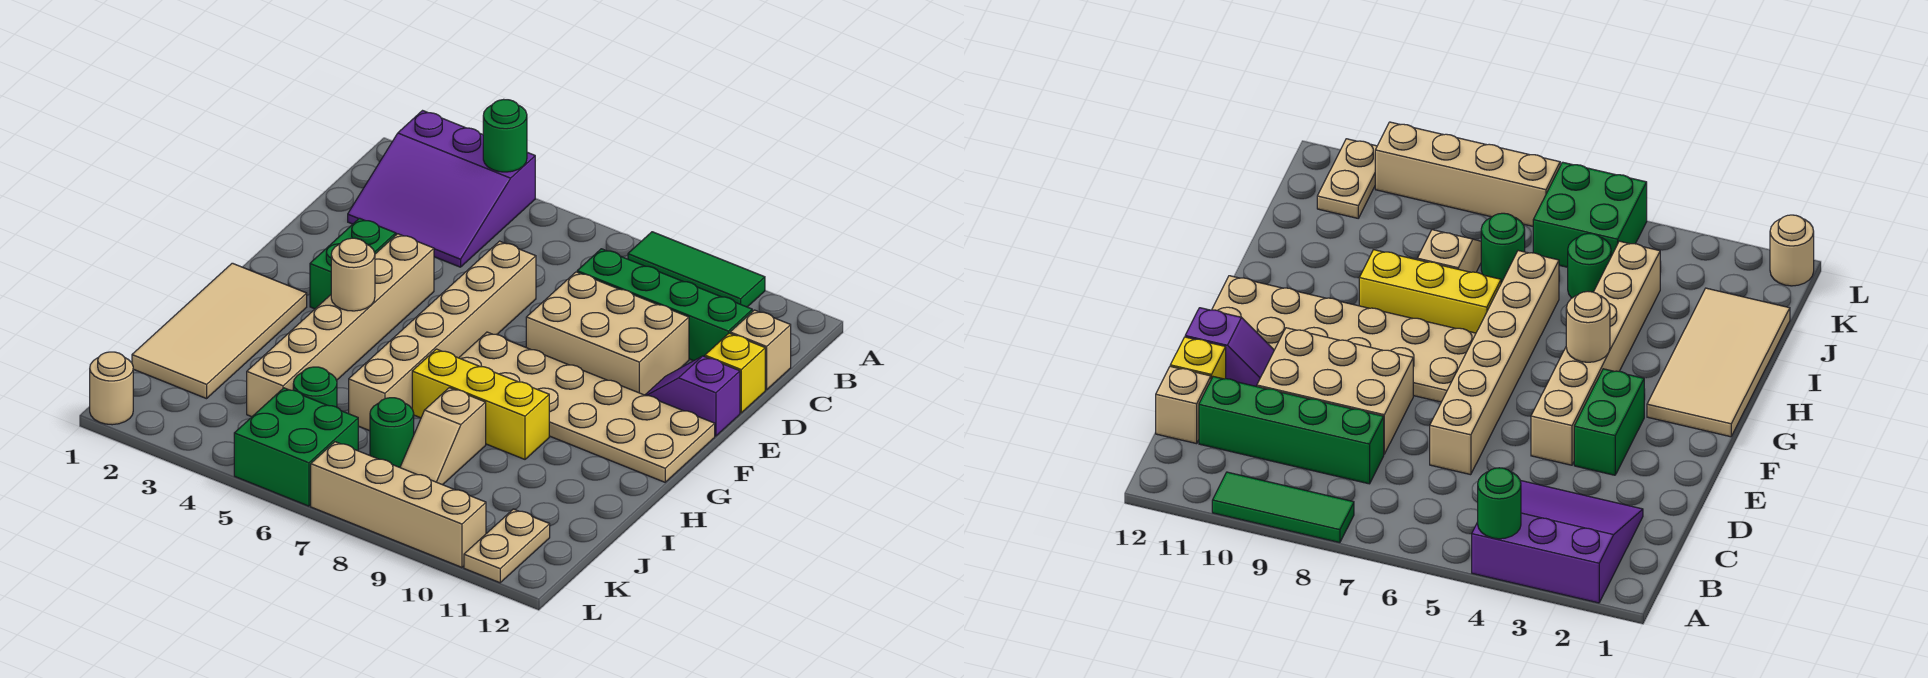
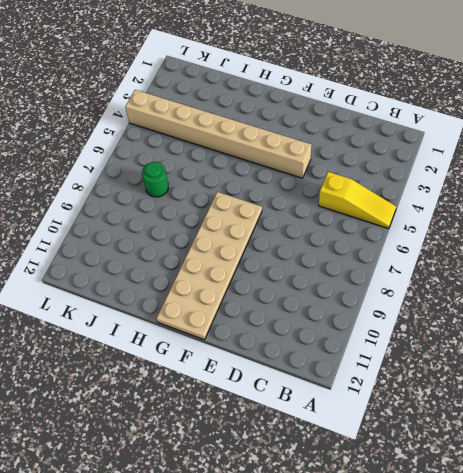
yellow 1x3 slope [319,172,396,229] -> none
tan 1x8 brick [125,90,312,178] -> tan 1x6 brick [247,234,434,417]
none -> purple 3x3 slope [348,111,535,267]
none -> green 1x3 tile [628,232,765,307]
none -> green 1x4 brick [577,249,752,361]

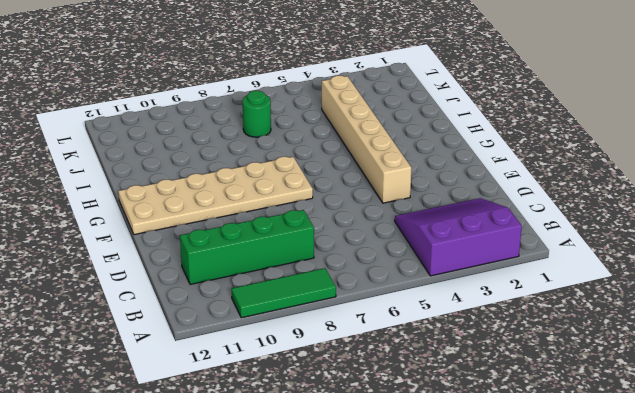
none -> tan 1x1 brick [730,310,791,390]
none -> tan 1x6 brick [349,241,536,431]
none -> tan 2x3 brick [526,272,689,395]

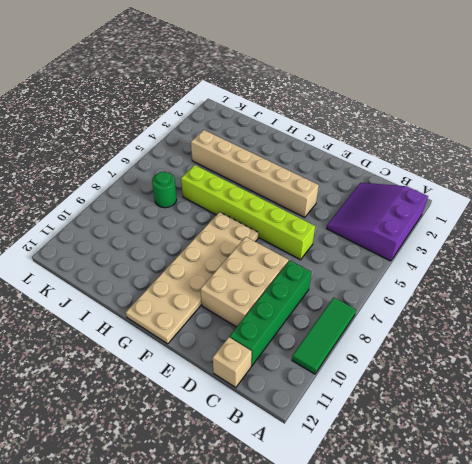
lime 1x6 brick [181,165,315,260] -> tan 1x6 brick [349,241,536,431]
none -> yellow 1x1 brick [705,333,765,413]
none -> green 1x2 brick [310,218,396,309]
none -> purple 1x2 slope [645,356,740,436]

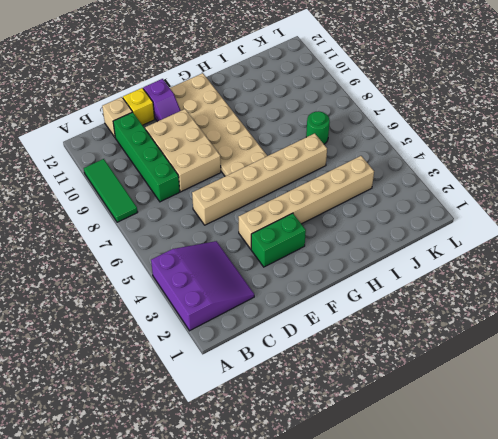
none -> tan 2x4 tile [132,263,307,399]
none -> yellow 1x3 brick [412,349,549,459]
none -> tan 1x2 slope [400,388,486,485]

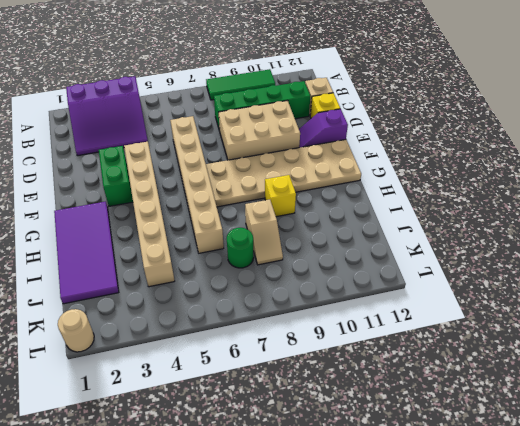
purple 2x4 tile [54,202,119,304] -> tan 2x4 tile [132,263,307,399]
yellow 1x1 brick [265,175,296,217] -> yellow 1x3 brick [412,349,549,459]
none -> green 1x1 round brick [293,367,337,407]
none -> green 2x2 brick [234,388,358,506]
none -> tan 1x2 plate [464,509,550,583]

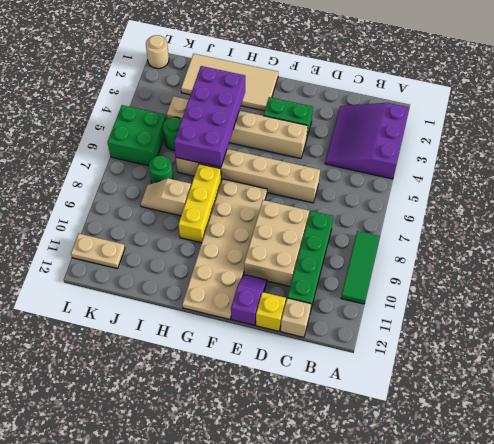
purple 2x4 brick [174,66,245,167] -> none
none -> tan 1x4 brick [311,442,486,567]
none -> green 1x1 round brick [483,99,527,172]
none -> tan 1x1 round brick [331,238,375,311]

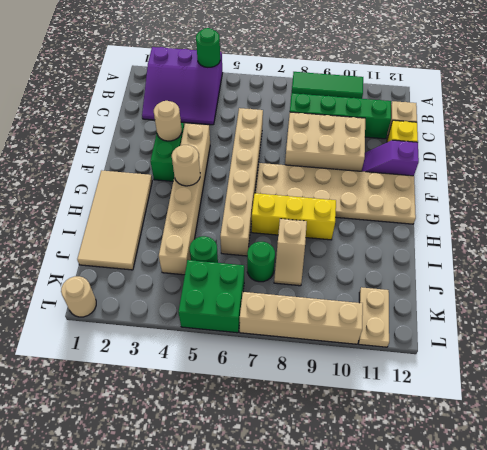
tan 1x1 round brick [154,101,182,141] -> none

